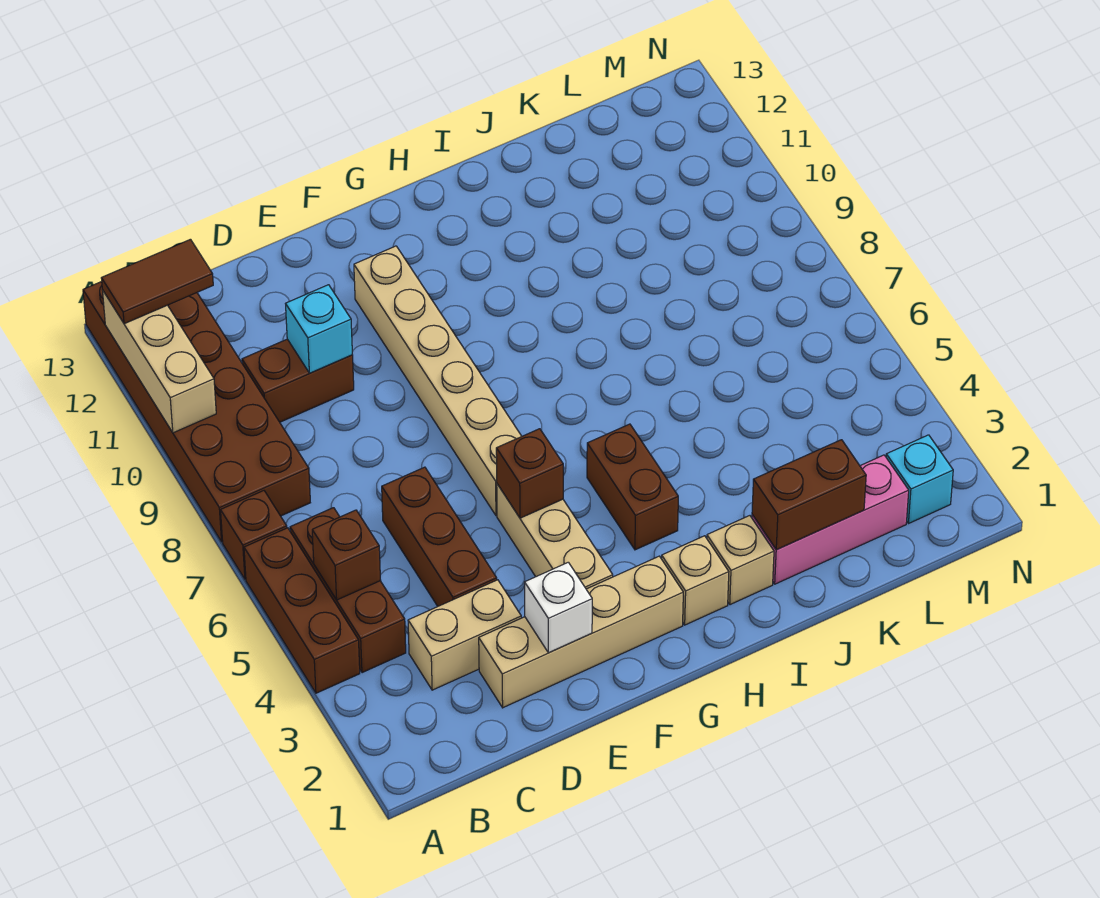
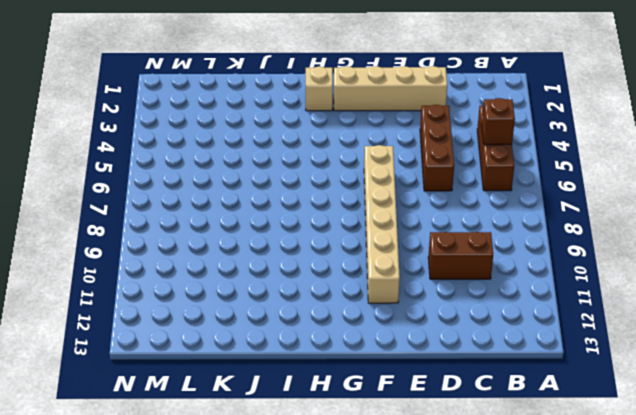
none -> brown 1x3 brick [244,528,360,693]
none -> brown 1x1 brick [221,491,287,579]
none -> brown 2x6 brick [83,282,310,542]

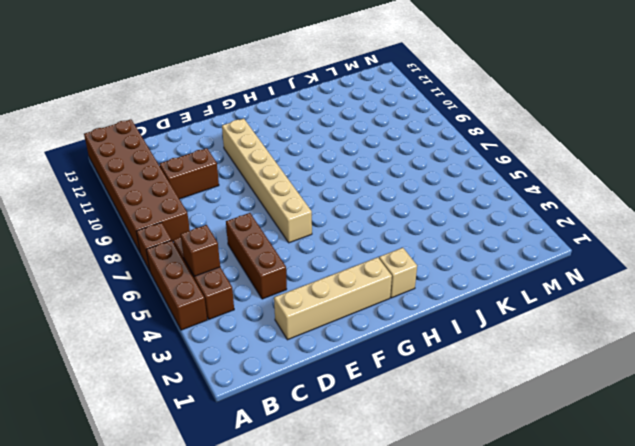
none -> tan 1x2 brick [408,580,521,690]
none -> tan 1x3 brick [497,484,613,589]
none -> brown 1x2 brick [587,424,678,550]

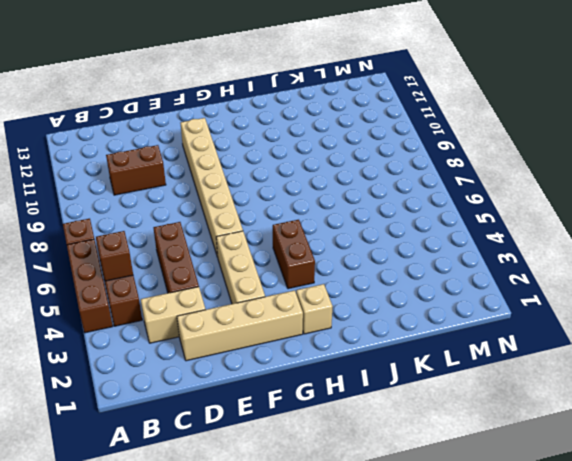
none -> brown 2x6 brick [83,282,310,542]
none -> tan 1x1 brick [707,516,774,605]
none -> pink 1x3 brick [752,455,909,584]

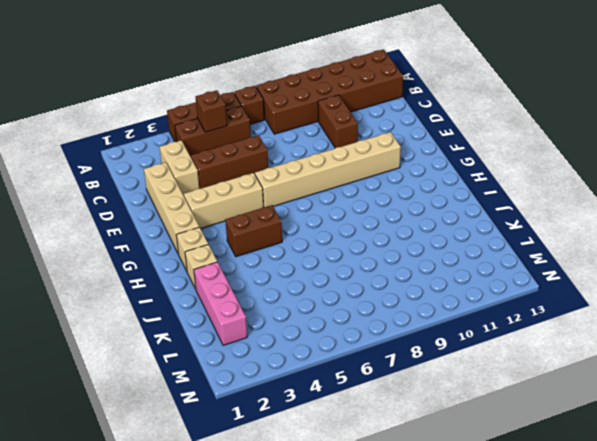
none -> cyan 1x1 brick [886,435,953,523]
none -> tan 1x3 brick [103,291,216,433]
none -> cyan 1x1 brick [286,285,352,373]

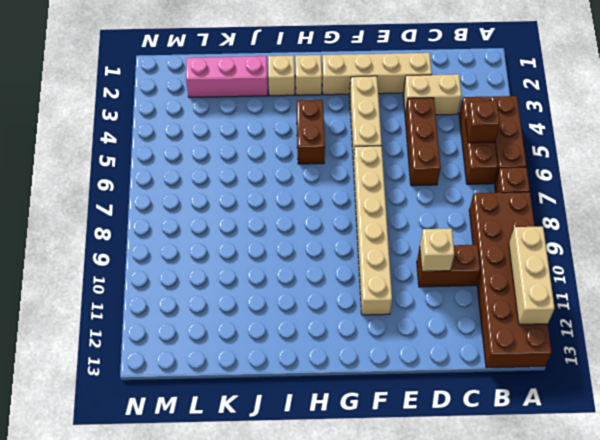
tan 1x1 brick [420,228,454,271] -> cyan 1x1 brick [286,285,352,373]
none -> cyan 1x1 brick [886,435,953,523]
none -> white 1x1 brick [525,562,592,653]
none -> brown 1x1 brick [496,429,563,518]

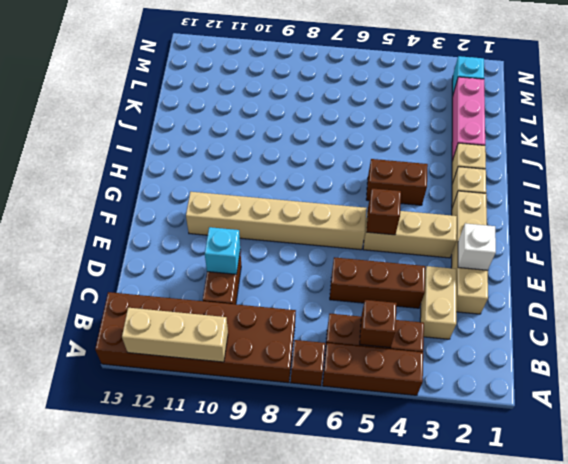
none -> brown 1x2 brick [752,440,866,550]
none -> brown 1x2 tile [101,239,213,324]

